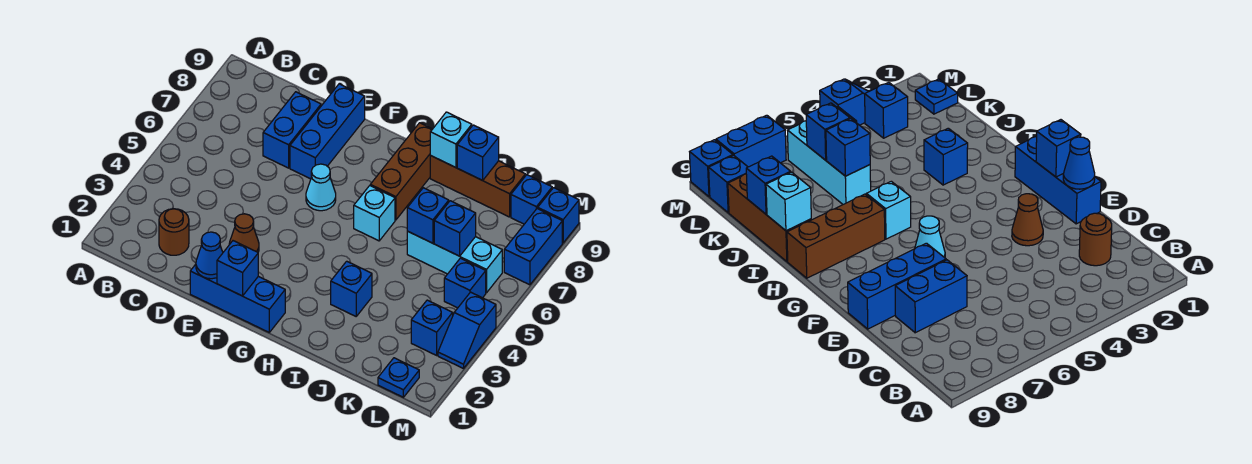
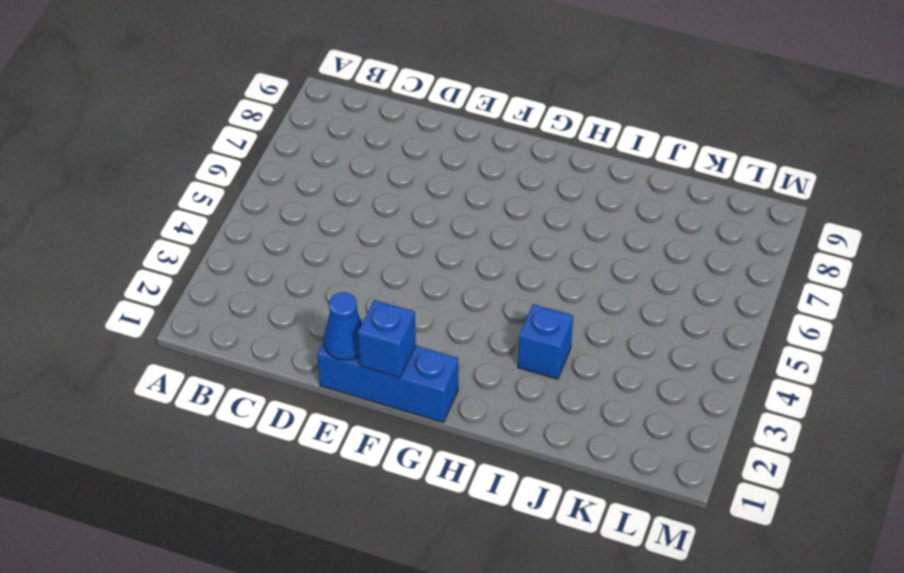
none -> brown 1x1 round brick [159,209,189,255]
none -> blue 1x2 brick [263,92,321,168]
none -> brown 1x1 cone [229,214,259,252]

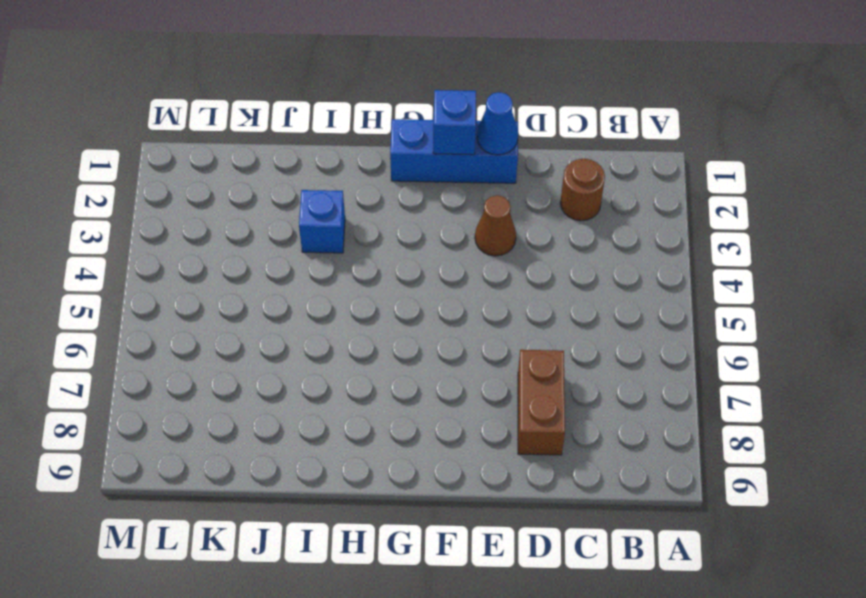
brown 1x2 brick [518,350,565,455] -> blue 1x2 brick [263,92,321,168]
none -> blue 1x3 brick [290,84,365,179]
none -> cyan 1x1 cone [306,164,336,211]
none -> cyan 1x1 brick [354,186,395,241]

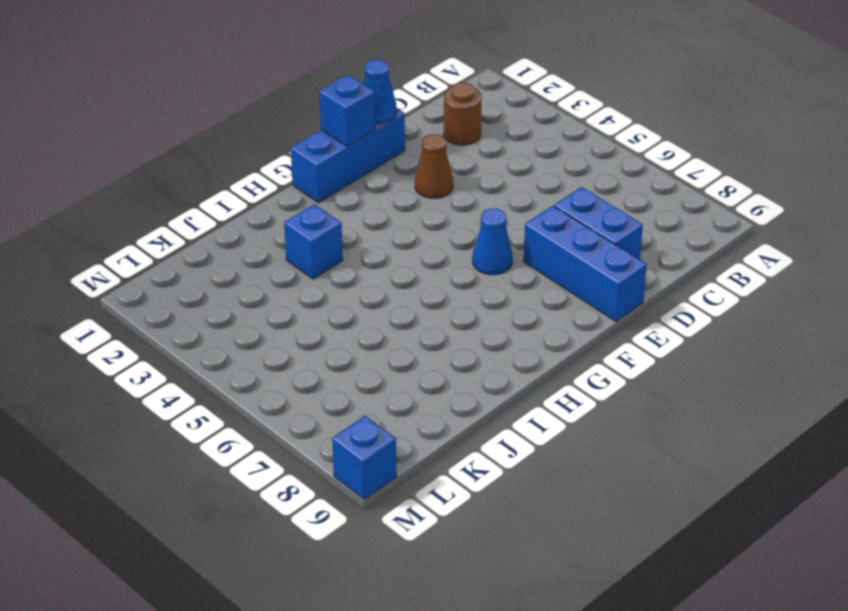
blue 1x1 cone [473,209,513,275] -> cyan 1x1 cone [306,164,336,211]
none -> cyan 1x1 brick [354,186,395,241]
none -> brown 1x3 brick [370,123,432,220]
none -> brown 1x3 brick [430,156,525,217]

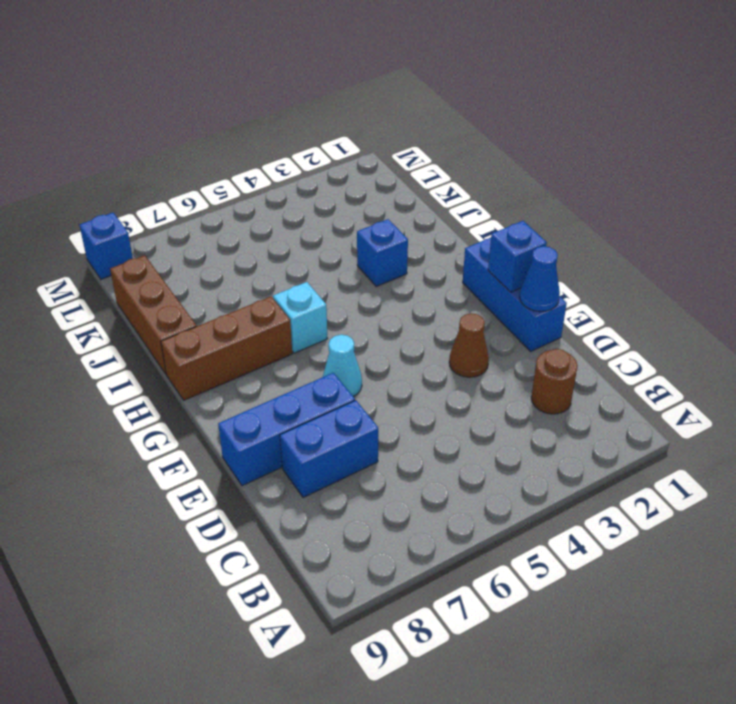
none -> cyan 1x3 brick [407,231,502,293]
none -> blue 1x1 plate [378,358,419,397]
none -> blue 1x1 brick [411,300,453,355]

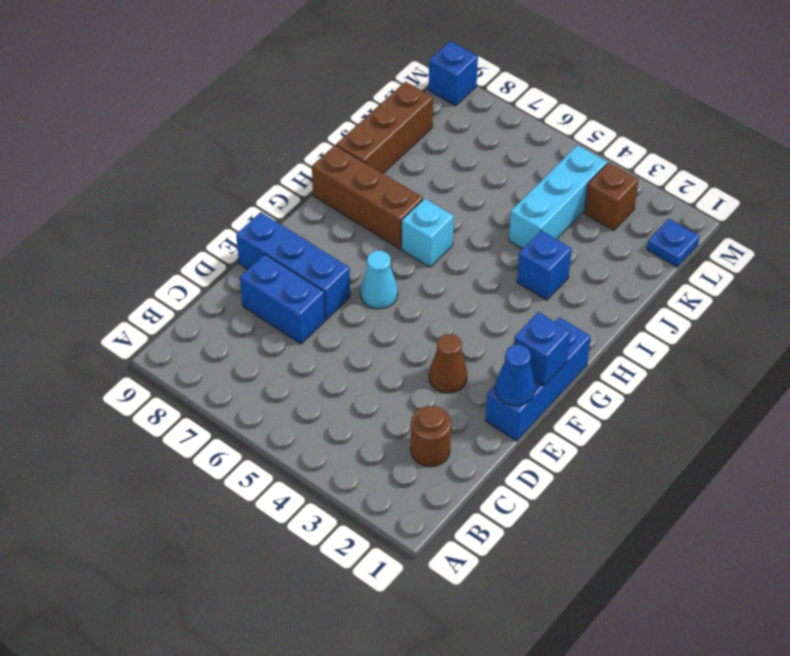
cyan 1x3 brick [509,145,607,249] -> cyan 1x3 brick moved to [407,231,502,293]
brown 1x1 brick [584,163,639,231] -> blue 1x1 brick [411,300,453,355]
none -> blue 1x1 brick [444,258,486,308]
none -> blue 1x1 brick [511,175,552,224]
none -> blue 1x2 slope [438,292,496,369]

